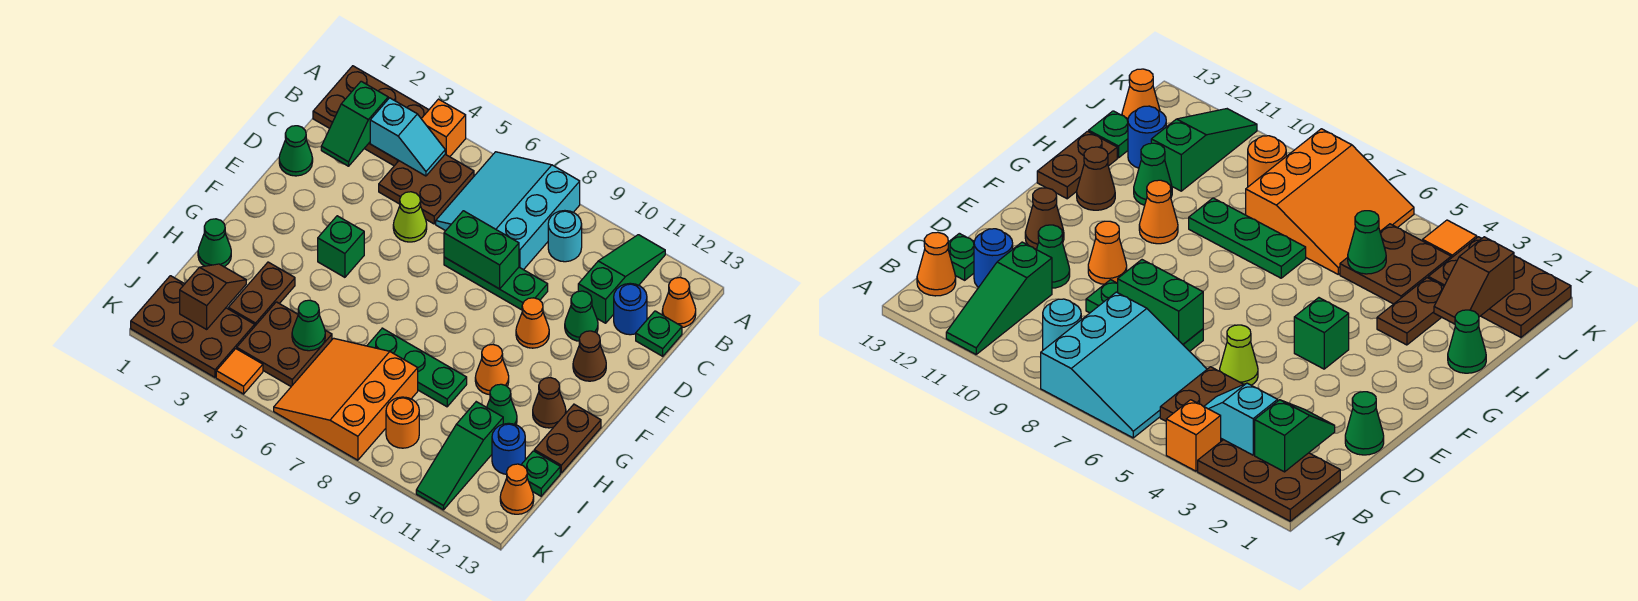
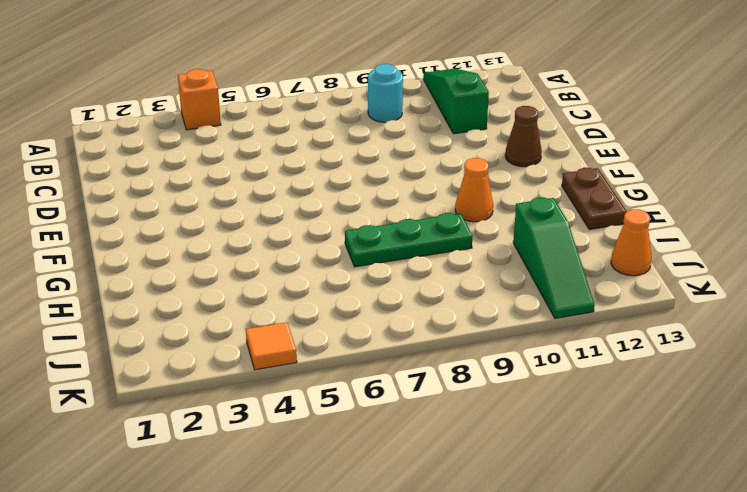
none -> brown 2x3 plate [313,66,428,166]
none -> cyan 3x3 slope [436,152,580,270]
none -> brown 2x2 plate [379,154,474,224]
none -> orange 1x1 cone [662,278,696,327]

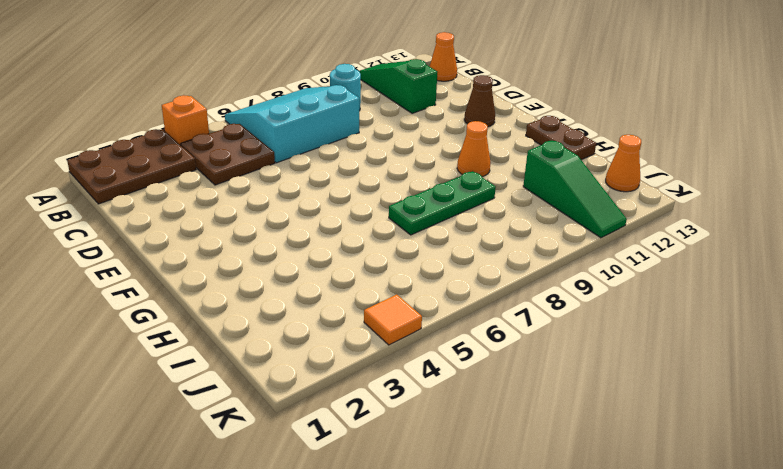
cyan 3x3 slope [225,85,359,163] -> cyan 3x3 slope turned to [436,152,580,270]
none -> blue 1x1 round brick [614,283,647,335]
none -> green 1x1 plate [636,311,682,356]
none -> green 1x1 cone [279,126,313,176]
none -> lime 1x1 cone [393,192,427,242]

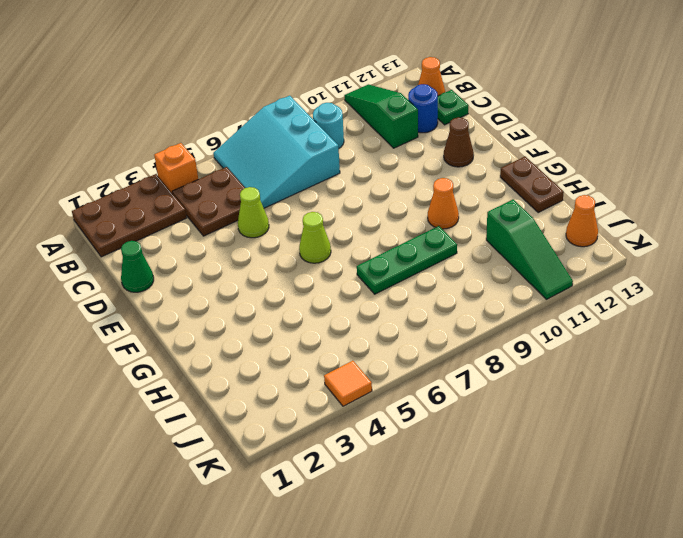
lime 1x1 cone [299,212,331,263] -> none
none -> green 1x3 plate [444,257,548,310]
none -> green 1x1 cone [565,291,598,341]
none -> orange 1x1 cone [516,298,549,348]
none -> green 1x1 brick [318,216,364,277]

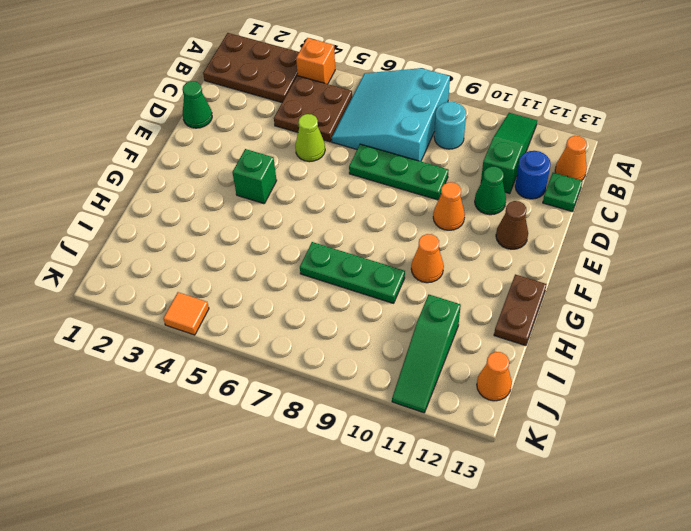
none -> brown 1x1 cone [533,378,566,428]
none -> green 1x1 cone [198,219,231,267]
none -> brown 1x2 plate [228,262,295,326]
none -> green 1x1 cone [487,384,517,425]

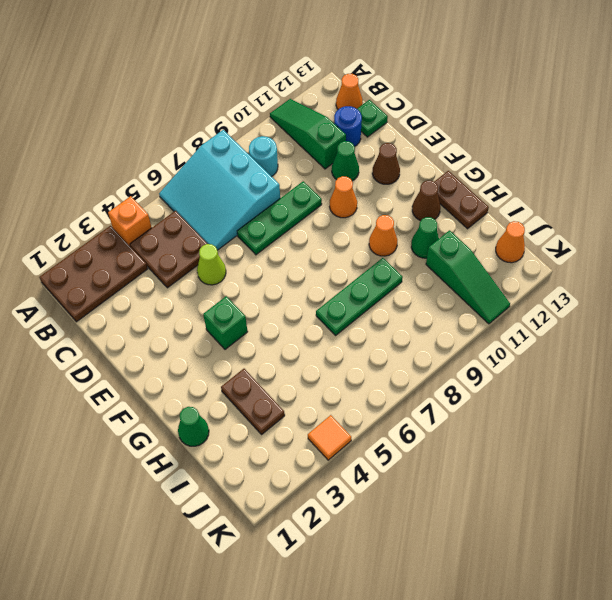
none -> green 1x1 cone [279,126,313,176]
none -> brown 2x2 plate [237,302,332,386]
none -> orange 3x3 slope [274,338,418,460]
none -> blue 1x1 round brick [492,423,525,474]

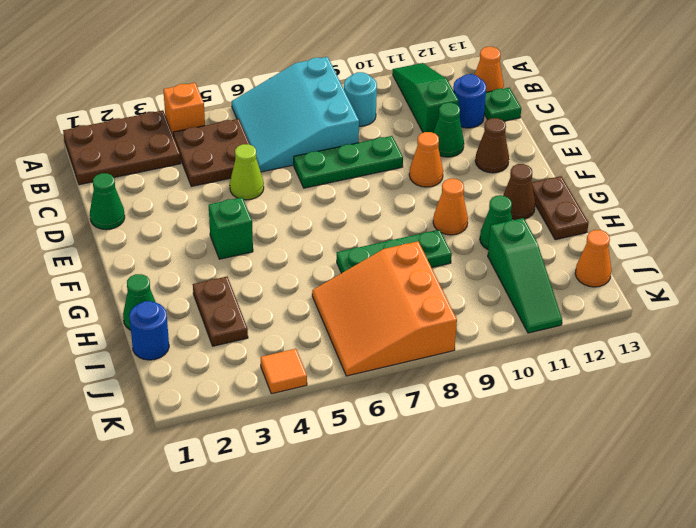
blue 1x1 round brick [129,301,169,360] -> blue 1x1 round brick moved to [492,423,525,474]
none -> brown 2x2 plate [237,302,332,386]
none -> green 1x1 plate [521,451,560,496]
none -> brown 2x3 plate [131,276,255,377]
none -> orange 1x1 round brick [386,397,419,448]

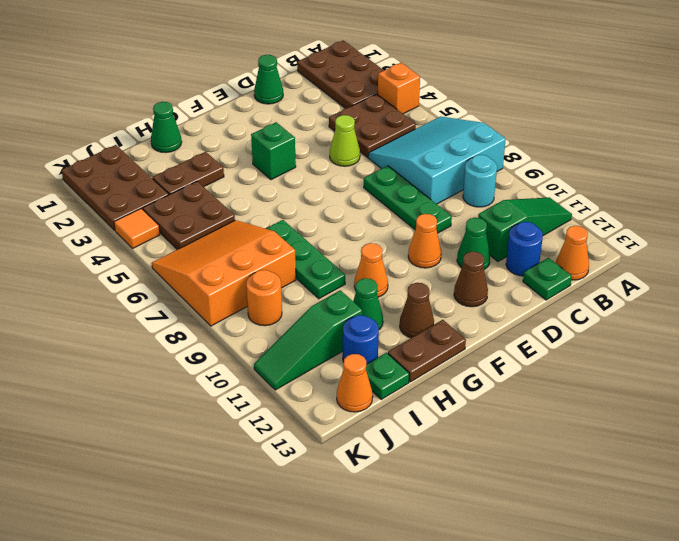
none -> green 1x2 slope [321,81,388,166]
none -> cyan 1x2 slope [370,98,445,176]
none -> green 1x2 brick [444,211,519,289]
none -> brown 1x2 slope [180,264,246,329]

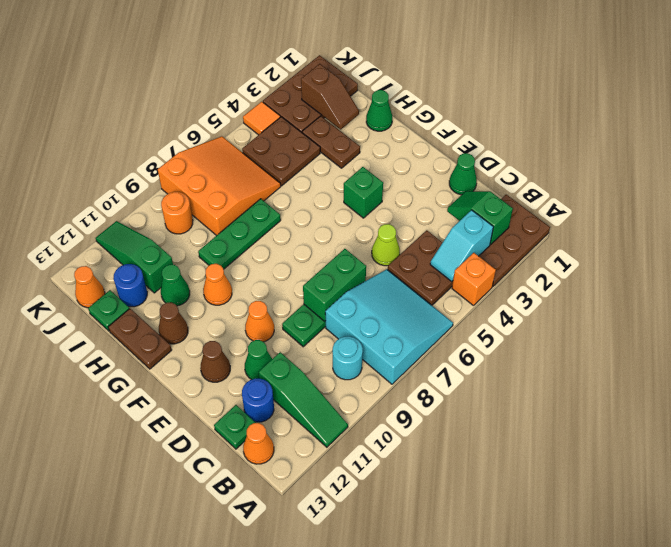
none -> green 1x1 cone [292,300,325,351]

